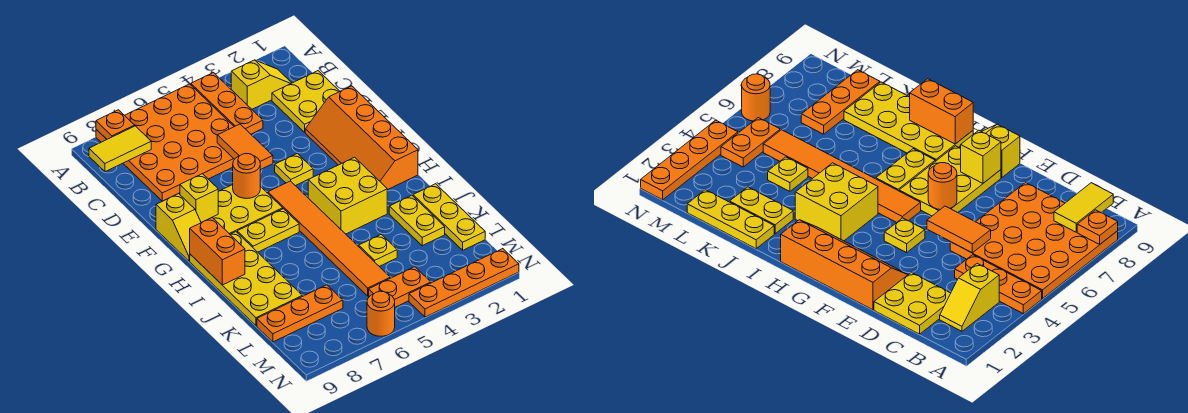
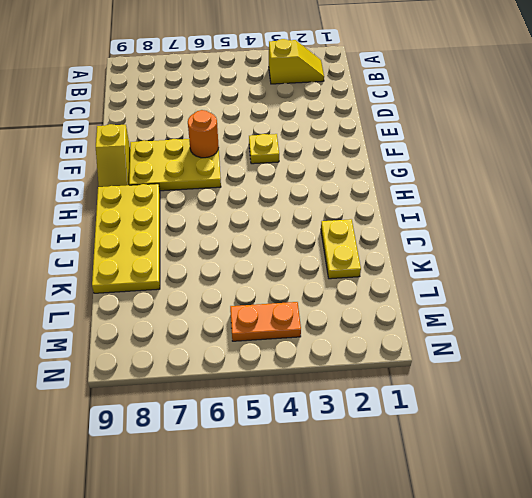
none -> orange 1x3 plate [191,73,263,134]
none -> orange 4x4 plate [96,84,235,201]
none -> yellow 2x2 plate [272,71,340,132]

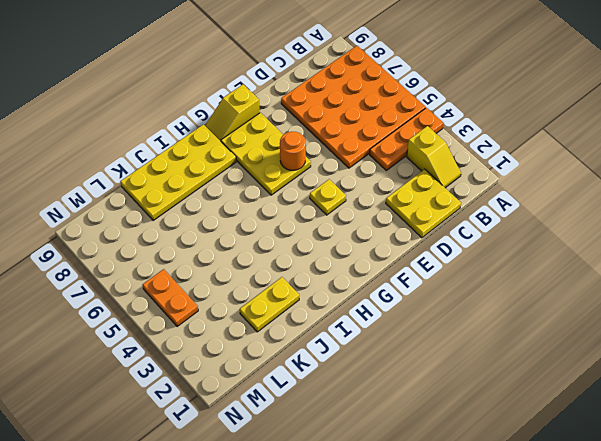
none -> orange 2x4 slope [305,86,418,190]
none -> orange 1x6 tile [268,181,390,296]
none -> yellow 2x2 brick [308,157,387,234]

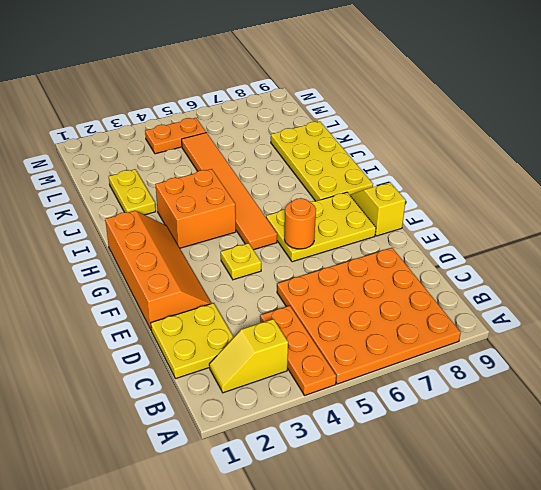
orange 2x2 brick [155,169,236,248] -> yellow 2x2 brick [308,157,387,234]
none -> yellow 1x2 plate [237,209,299,252]
none -> yellow 1x3 plate [413,184,485,250]
none -> yellow 1x1 plate [359,234,397,266]

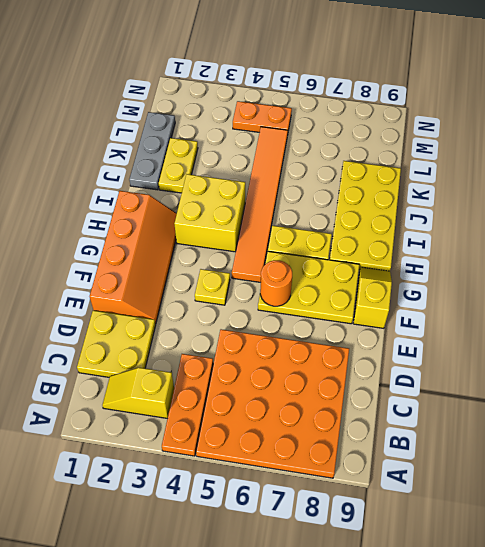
grey 1x3 plate [129,112,175,190] -> yellow 1x3 plate [413,184,485,250]
none -> yellow 1x1 plate [359,234,397,266]
none -> orange 1x3 plate [257,285,343,342]
none -> orange 1x4 plate [409,249,519,317]

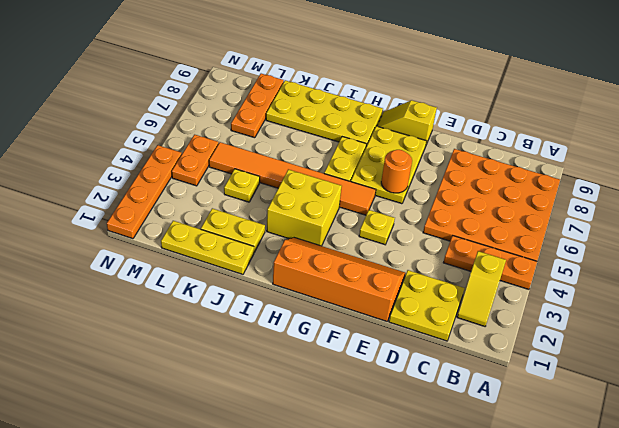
none -> orange 1x1 round brick [367,291,395,336]
none -> orange 1x1 plate [96,110,135,139]
none -> yellow 1x2 tile [89,126,151,172]

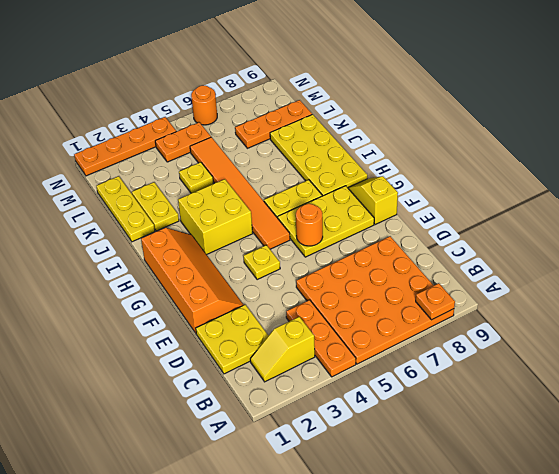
none -> yellow 1x2 tile [89,126,151,172]
none -> orange 1x2 tile [217,124,273,170]
none -> yellow 1x1 brick [180,174,218,222]

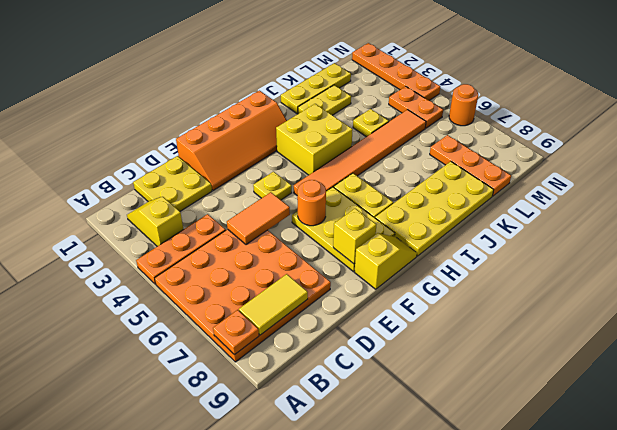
yellow 1x2 tile [239,274,308,335] -> yellow 1x2 tile turned to [89,126,151,172]
none -> orange 1x2 brick [190,218,245,285]

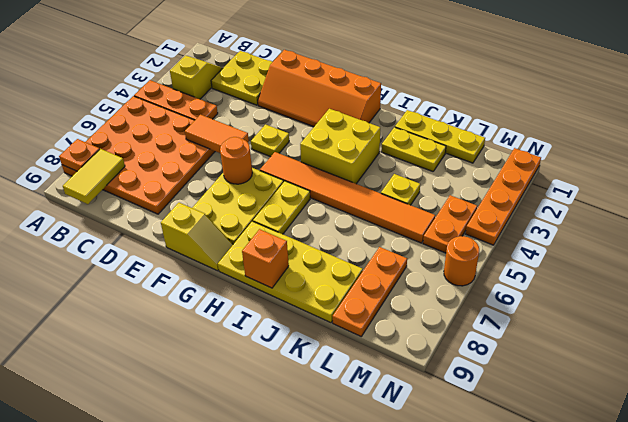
orange 1x1 brick [242,229,289,288] -> orange 1x2 brick [190,218,245,285]
none -> yellow 1x1 brick [180,174,218,222]

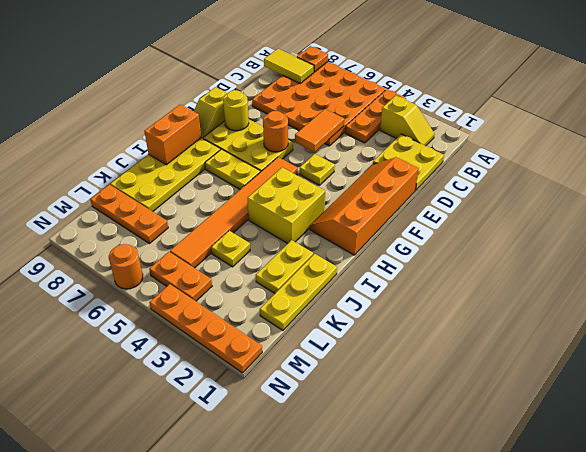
yellow 1x1 round brick [223,90,249,131] -> yellow 1x1 brick [180,174,218,222]

